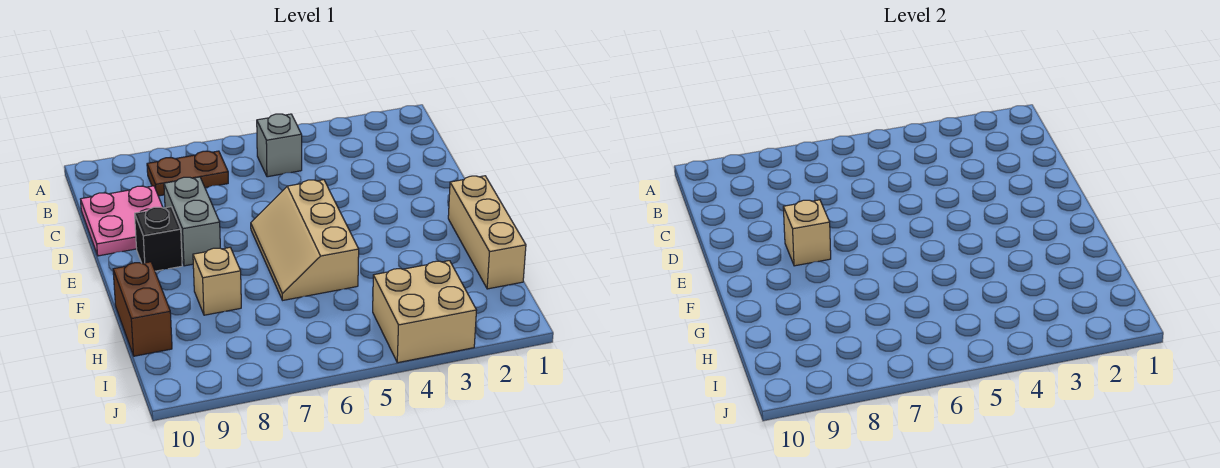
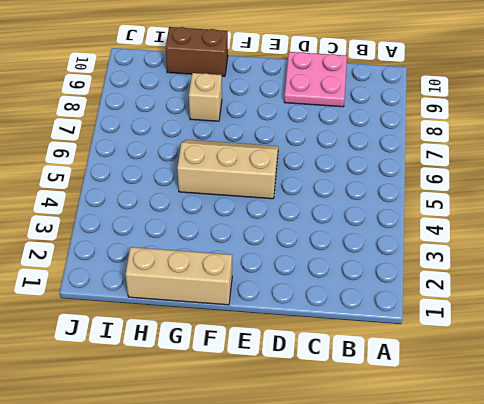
none -> grey 1x1 brick [257,114,302,177]
none -> brown 1x2 plate [147,151,228,196]

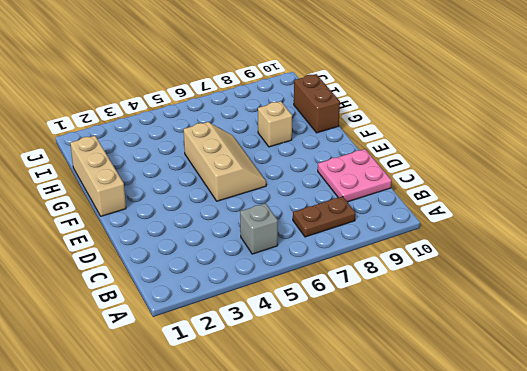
none -> grey 1x2 brick [164,177,220,266]
none -> black 1x1 brick [135,207,182,271]

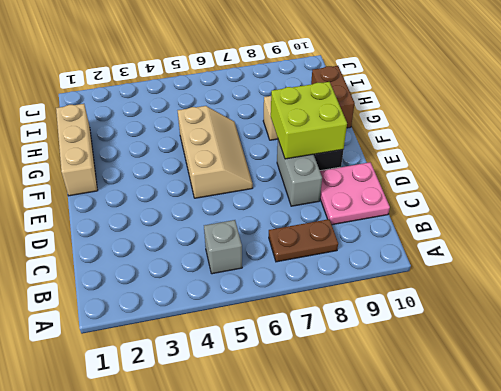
lime 2x2 brick [271,82,347,159] -> tan 1x1 brick [783,200,831,266]
none -> tan 2x2 brick [373,261,477,363]

